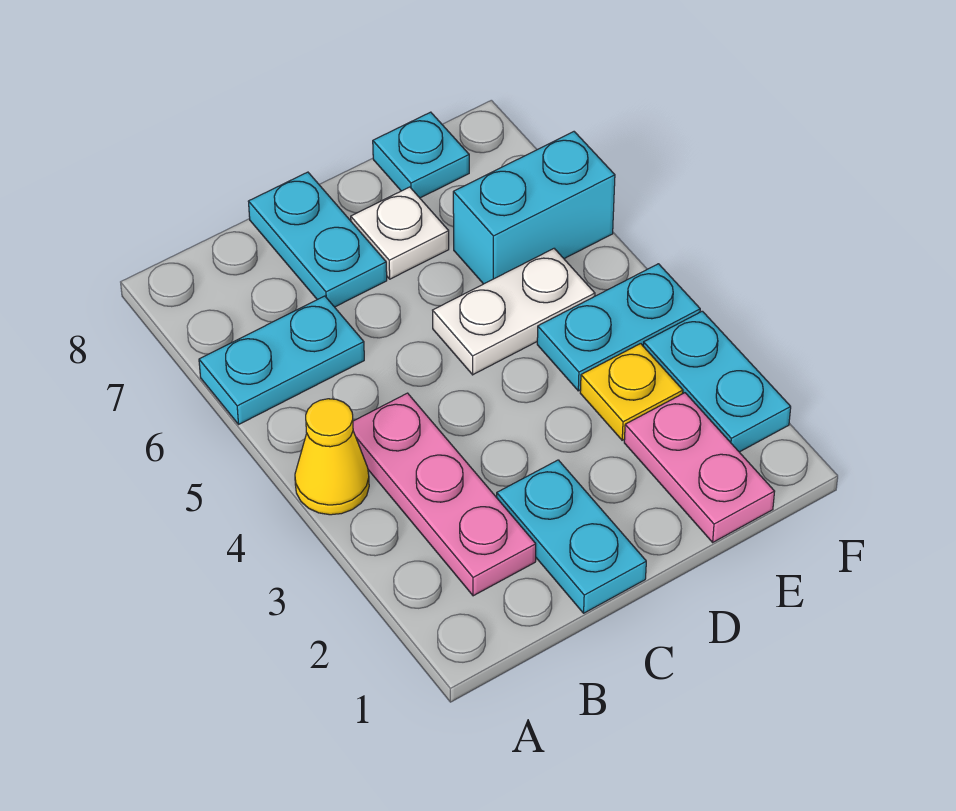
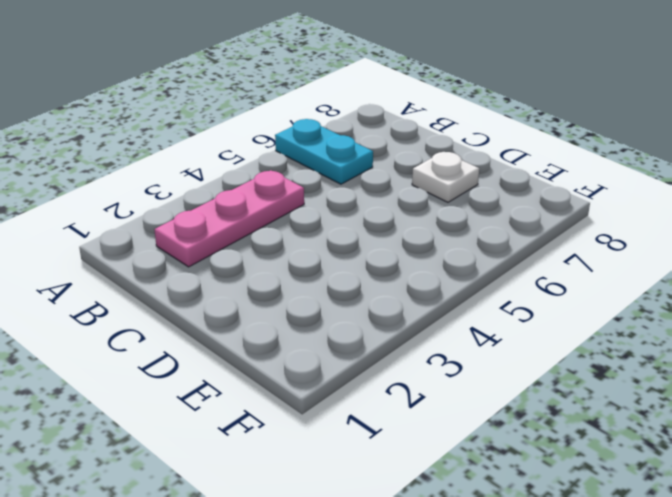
none -> yellow 1x1 cone [295,399,369,515]
none -> cyan 1x2 plate [497,460,646,613]
none -> cyan 1x2 plate [248,172,387,307]

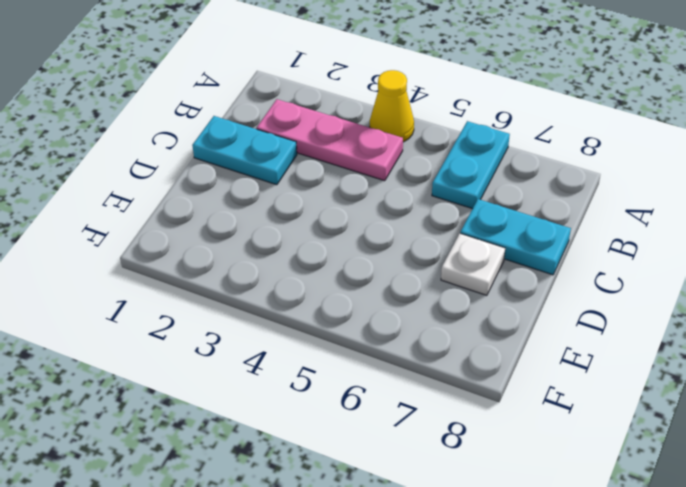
none -> white 1x2 plate [433,249,595,375]
none -> pink 1x2 plate [624,393,775,542]
none -> yellow 1x1 plate [580,344,683,440]

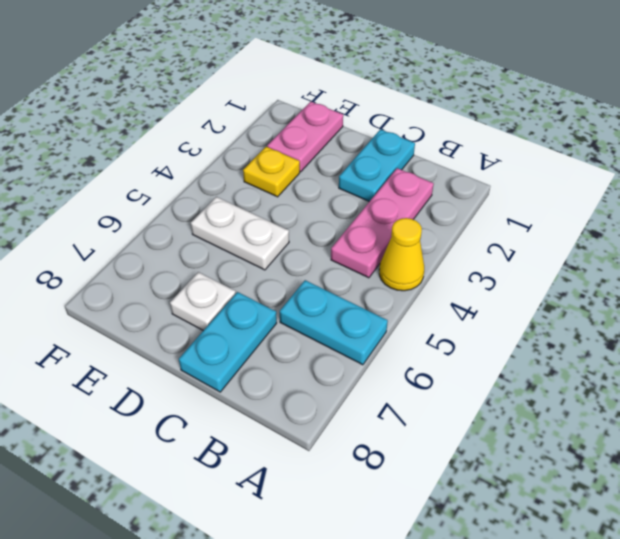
none -> cyan 1x2 plate [537,264,700,391]
none -> cyan 1x2 brick [453,132,615,284]
none -> cyan 1x1 plate [373,112,469,198]

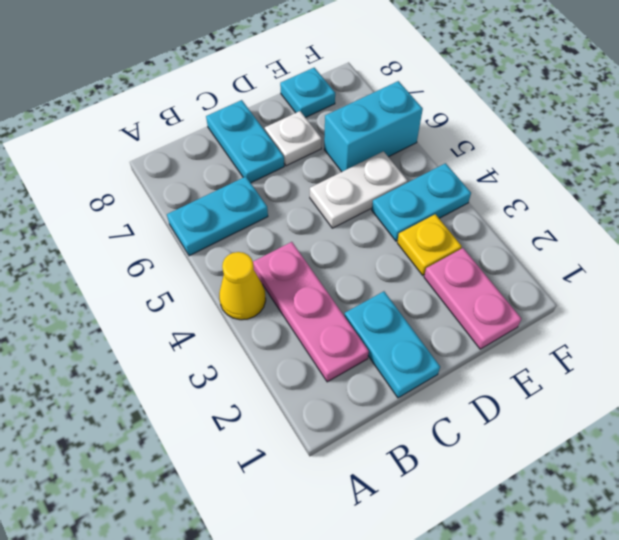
none -> cyan 1x2 plate [643,311,791,452]

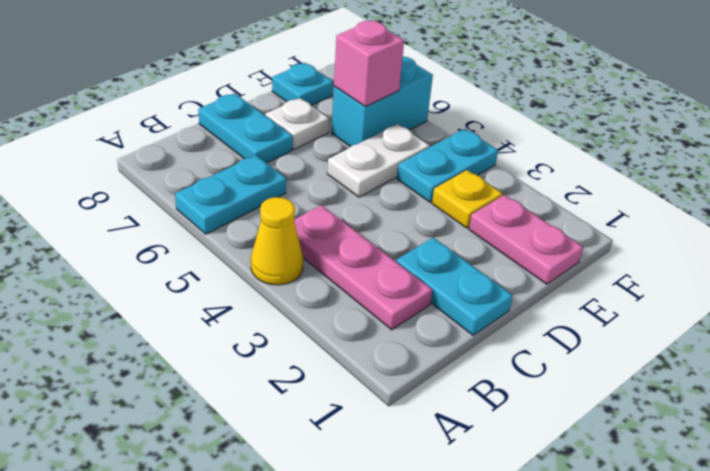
pink 1x1 brick [334,21,404,107] -> none
none -> cyan 1x2 plate [643,311,791,452]

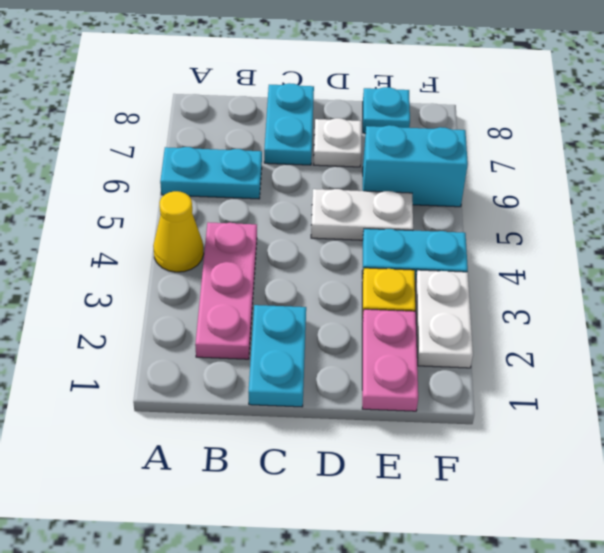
white 1x2 plate [415,270,473,368] -> cyan 1x2 plate [643,311,791,452]

